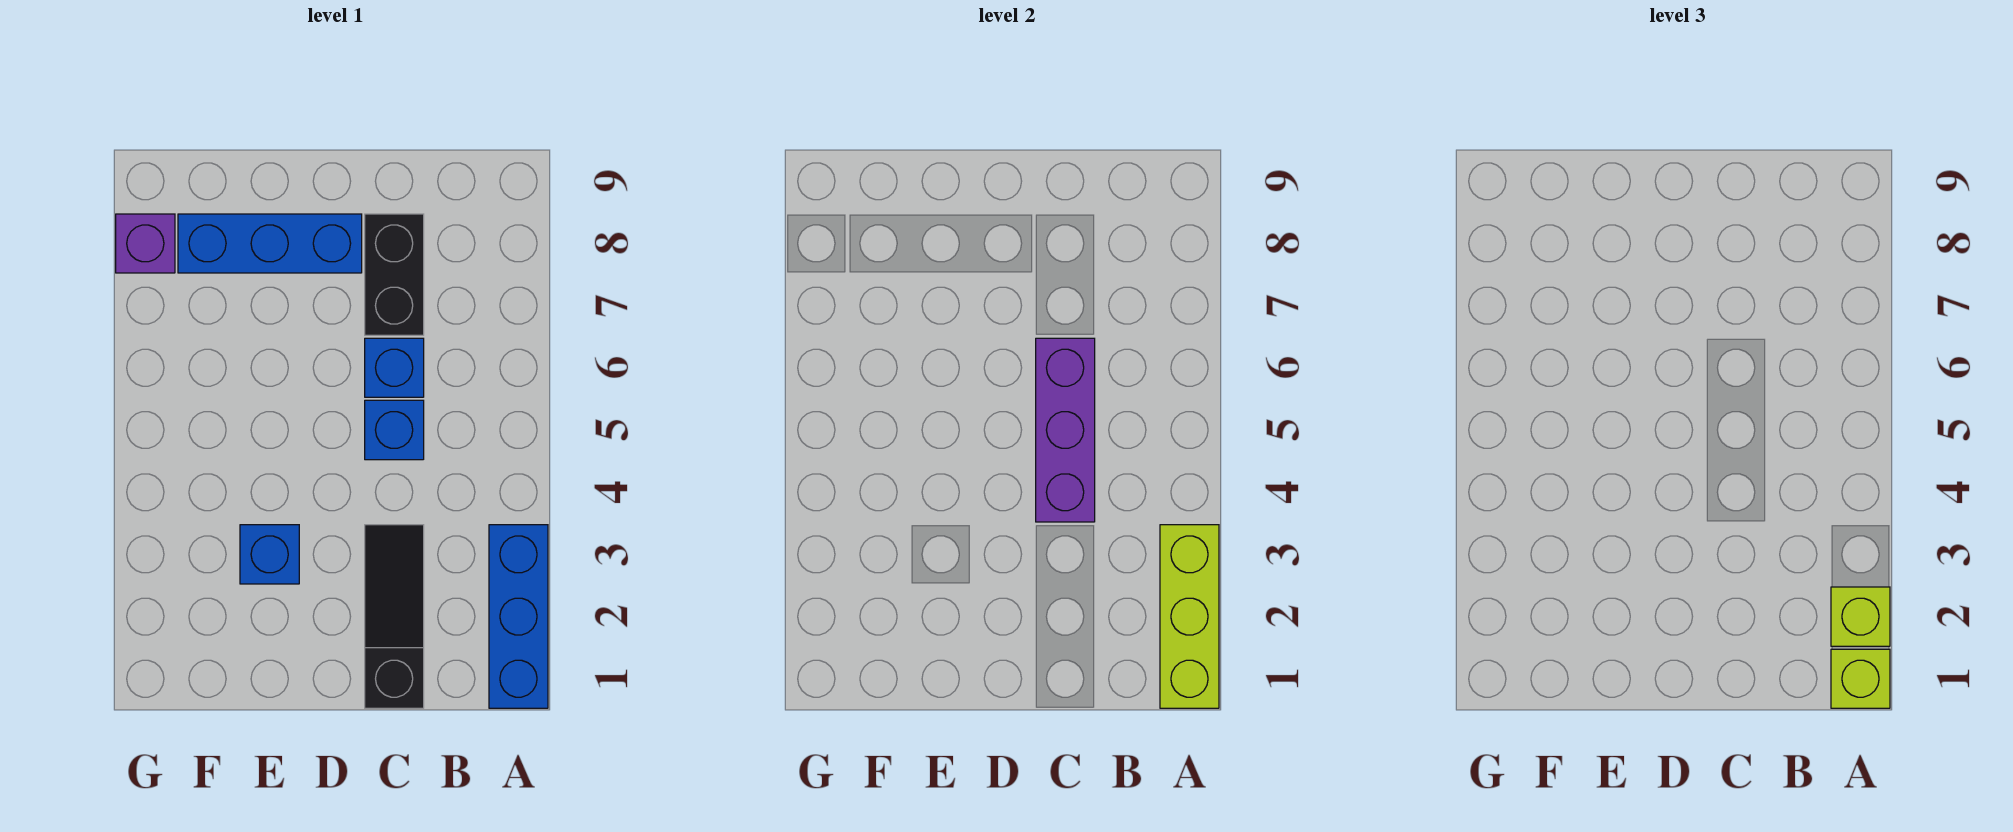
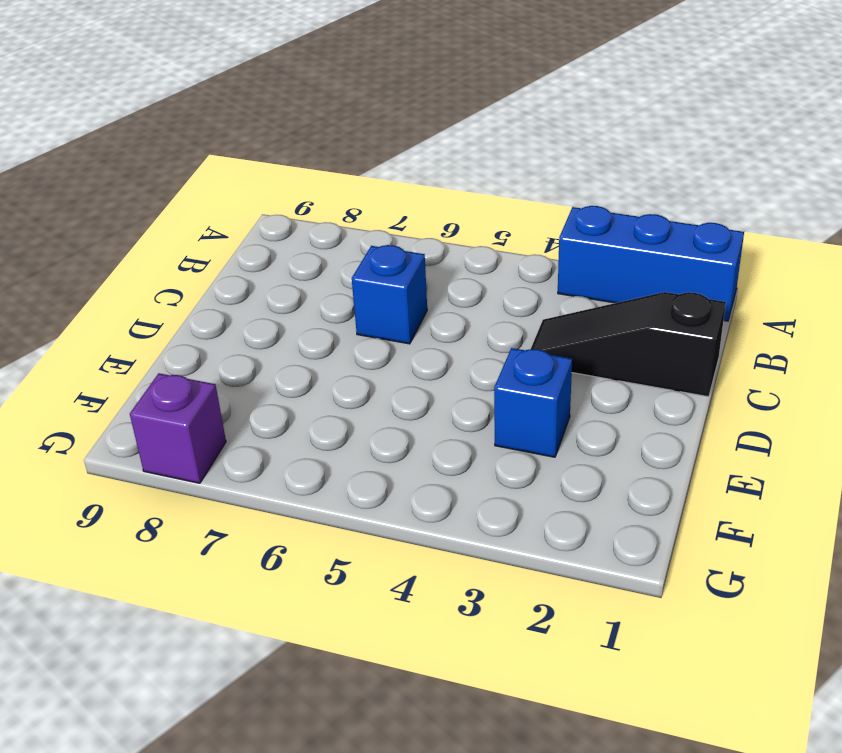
none -> blue 1x1 brick [365,400,424,460]
none -> black 1x2 brick [365,214,424,335]
none -> blue 1x3 brick [178,214,362,273]

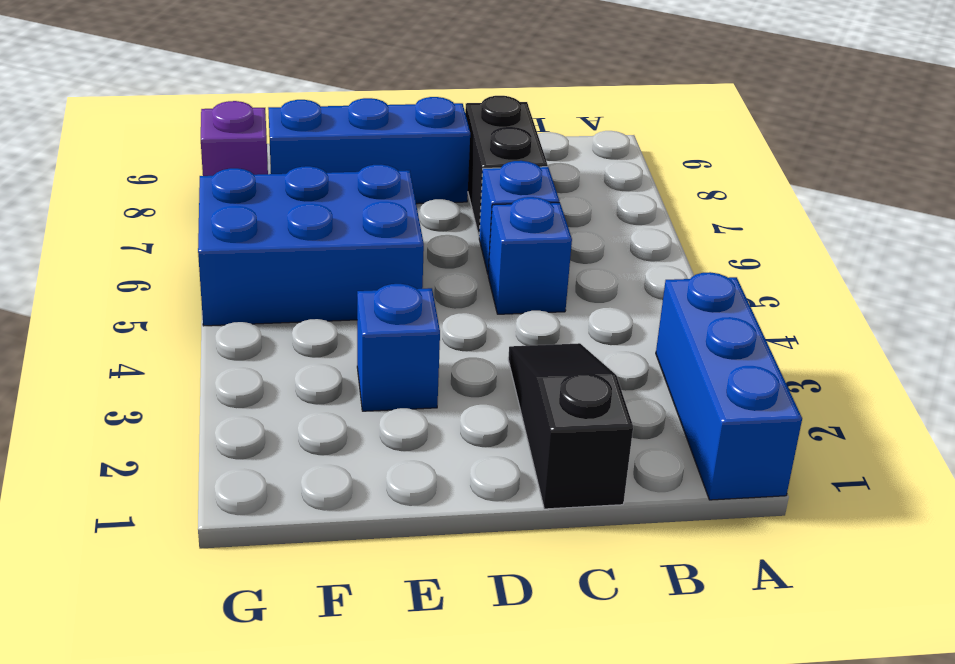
blue 2x3 brick [198,165,424,326] -> none
none -> lime 1x3 brick [1160,525,1219,708]
none -> purple 1x3 brick [1036,338,1095,522]
none -> lime 1x1 brick [1831,649,1890,708]

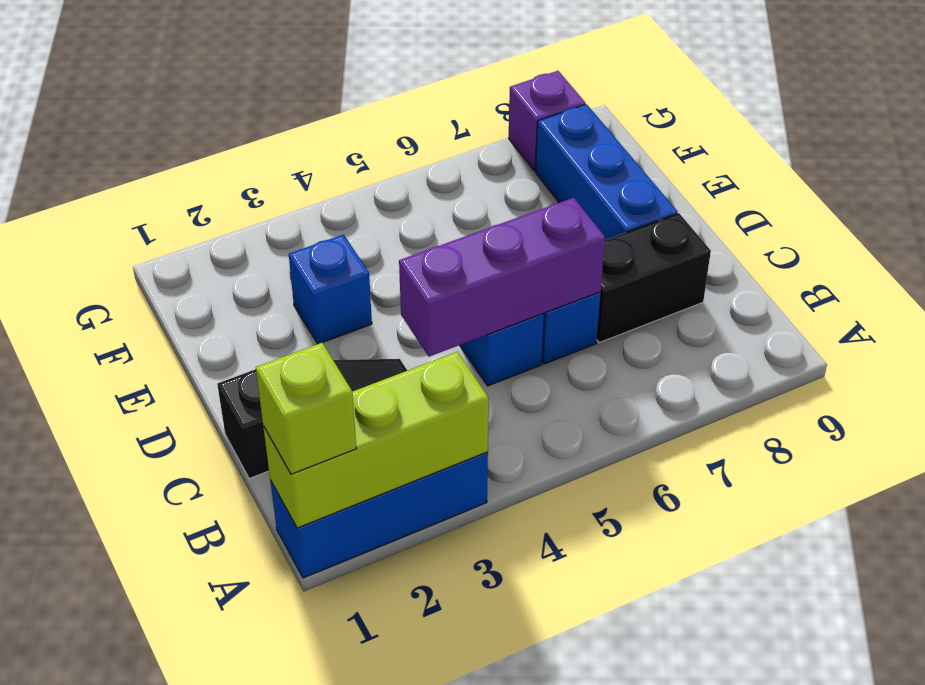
none -> lime 1x1 brick [1831,587,1890,646]

